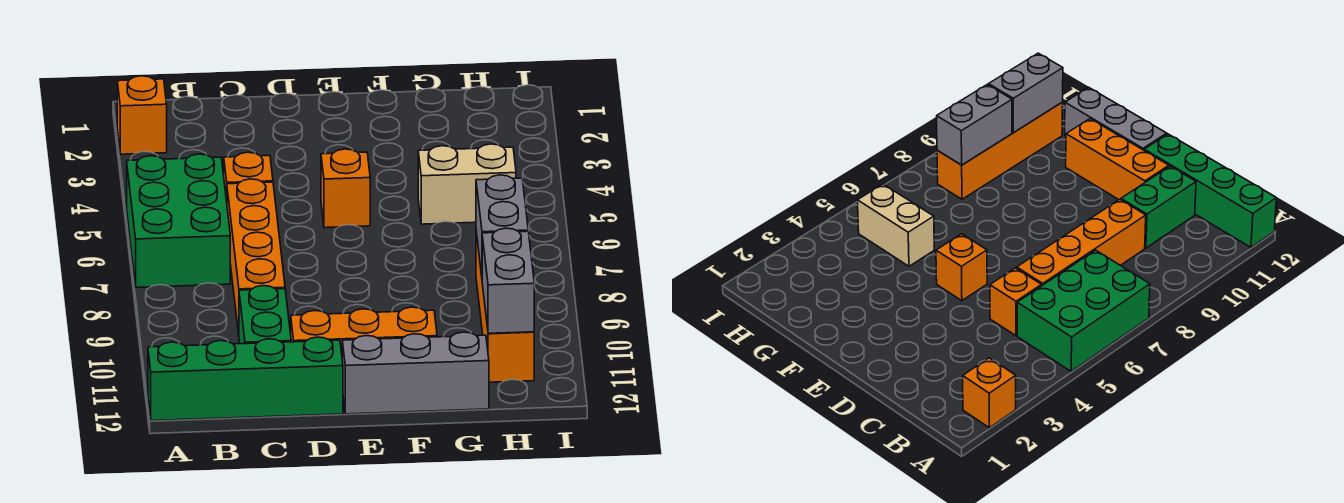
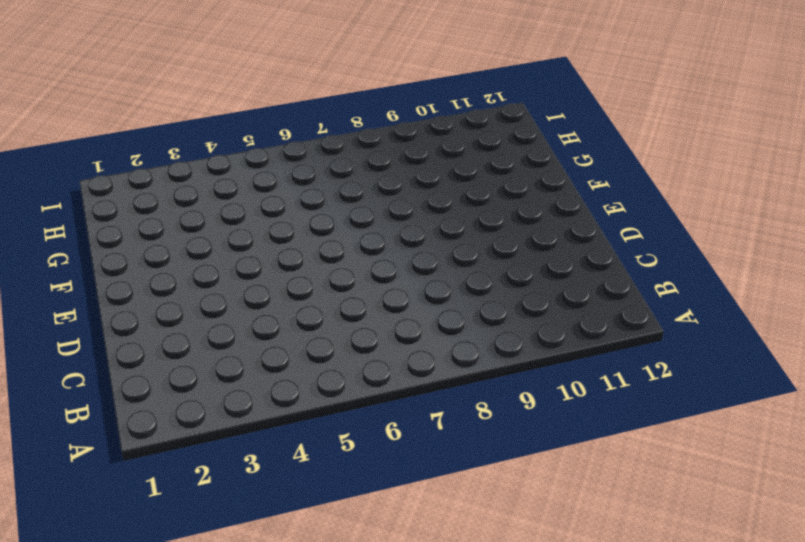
none -> orange 1x1 brick [117,76,167,154]
none -> green 2x3 brick [127,154,230,287]
none -> green 1x4 brick [148,337,343,421]

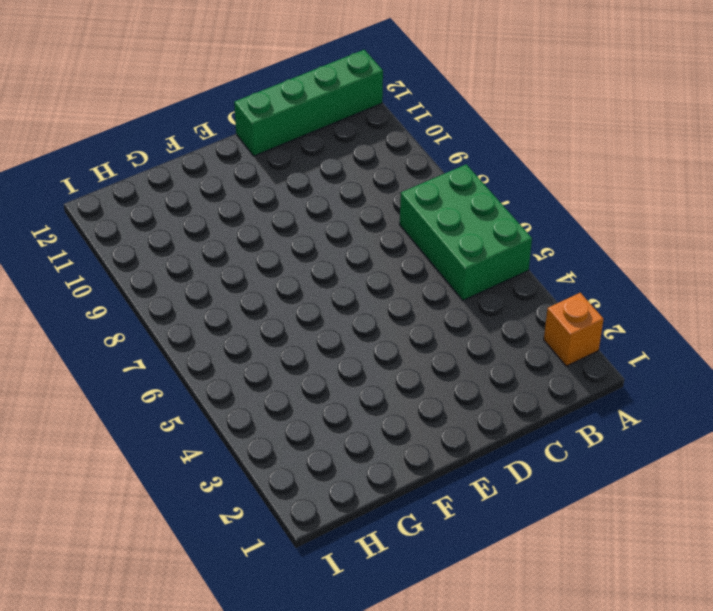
none -> orange 1x1 brick [224,152,273,201]
none -> orange 1x4 brick [227,179,285,334]
none -> green 1x2 brick [239,286,291,344]

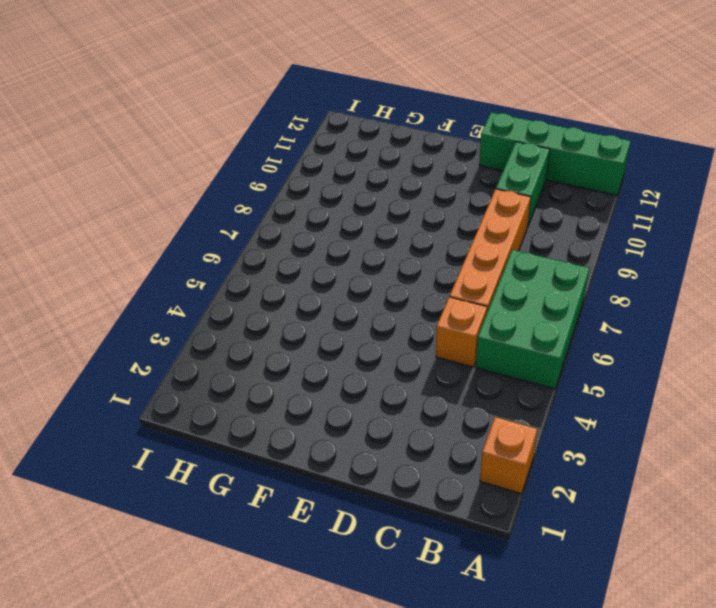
none -> orange 1x3 brick [291,307,437,353]
none -> orange 1x1 brick [321,149,370,228]
none -> grey 1x3 brick [342,332,489,414]

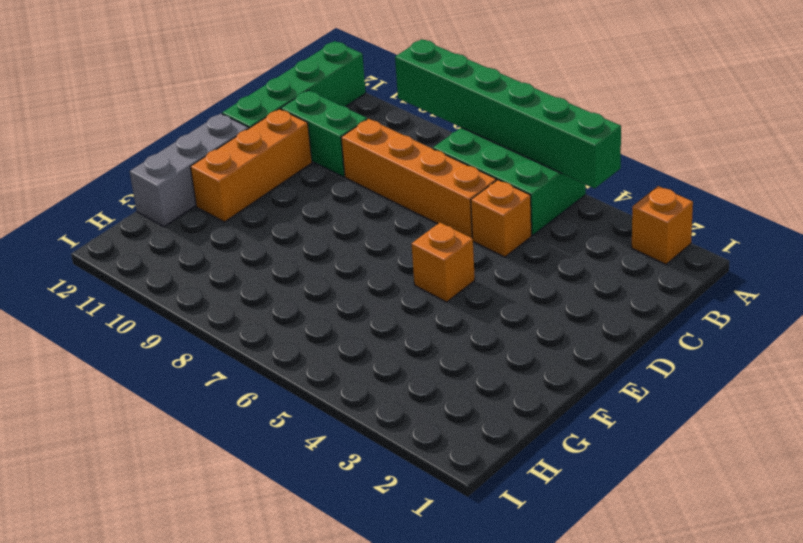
green 1x6 brick [395,39,621,188] -> none
none -> tan 1x2 brick [418,144,516,224]
none -> orange 1x4 brick [476,232,534,382]
none -> grey 1x2 brick [476,175,528,276]

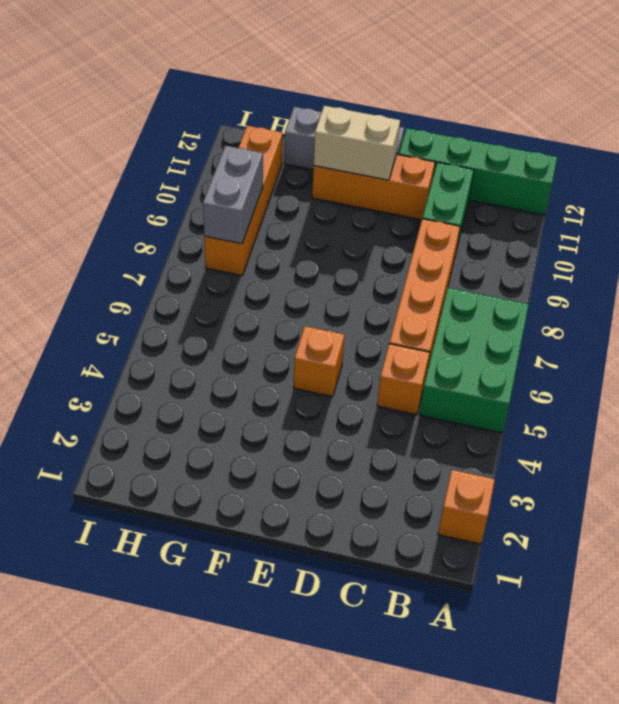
tan 1x2 brick [314,106,400,180] -> tan 1x2 brick moved to [418,144,516,224]
none -> grey 1x2 brick [482,228,534,333]

